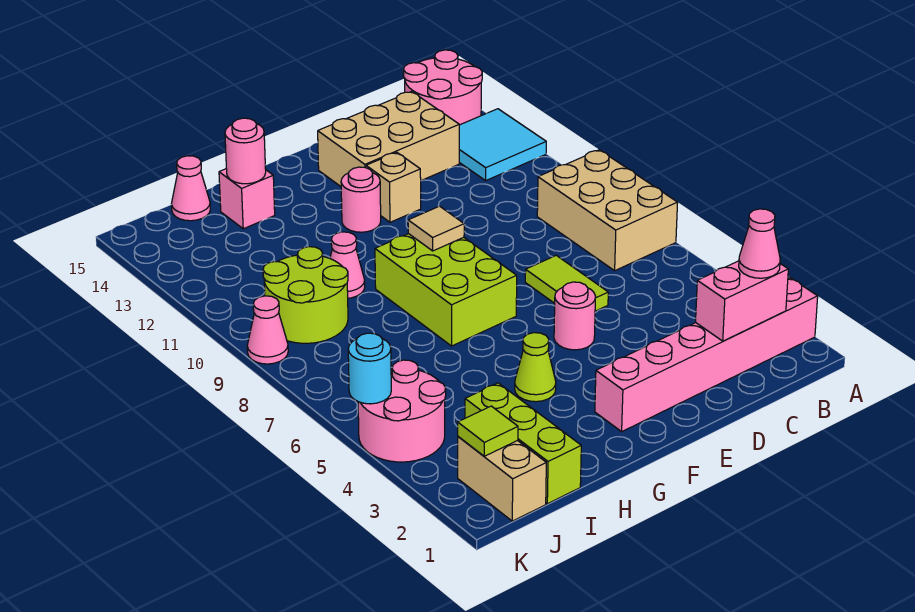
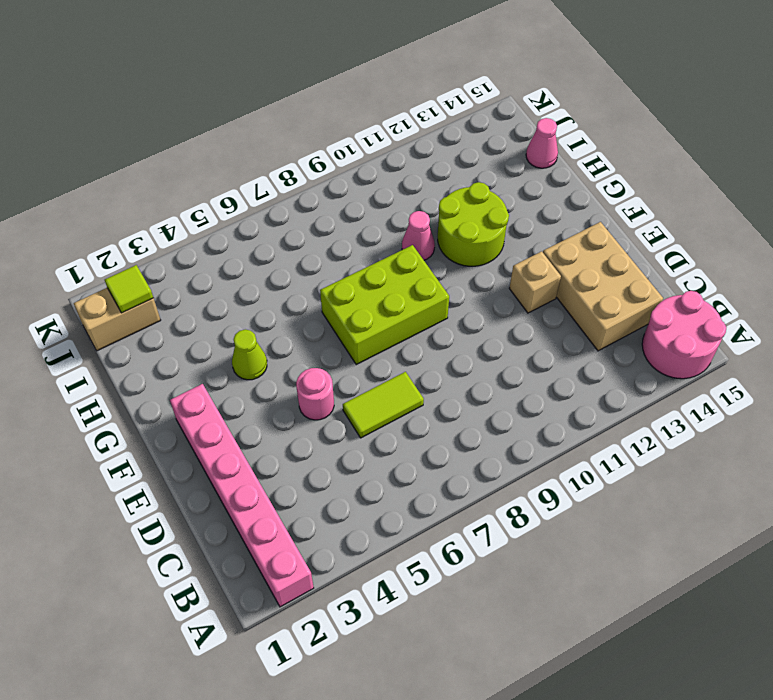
lime 2x2 round brick [438,182,509,266] -> lime 2x2 round brick moved to [263,247,348,343]
none -> tan 2x3 brick [537,150,678,271]
none -> cyan 2x2 tile [459,109,546,180]
none -> pink 1x1 round brick [341,167,381,232]

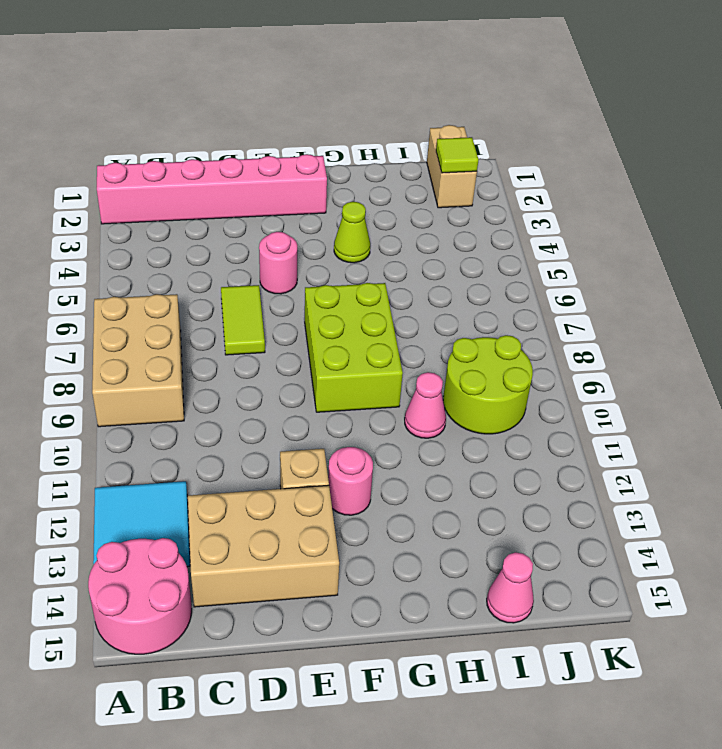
none -> pink 1x1 brick [219,169,275,229]
none -> lime 1x3 brick [465,383,581,504]
none -> pink 2x2 round brick [358,360,446,462]

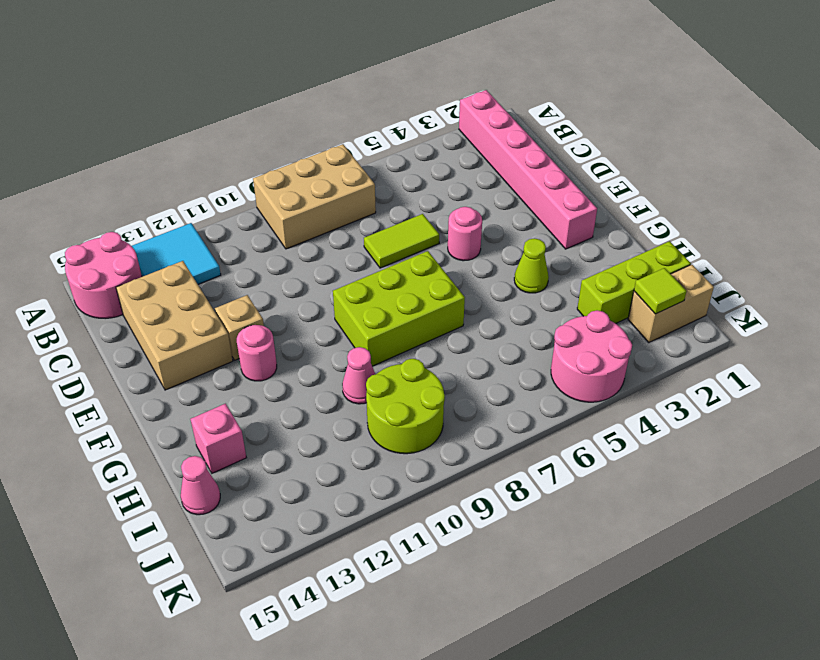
none -> pink 1x1 cone [247,296,288,364]
none -> pink 1x2 brick [696,261,788,341]
none -> tan 1x1 tile [408,206,464,251]

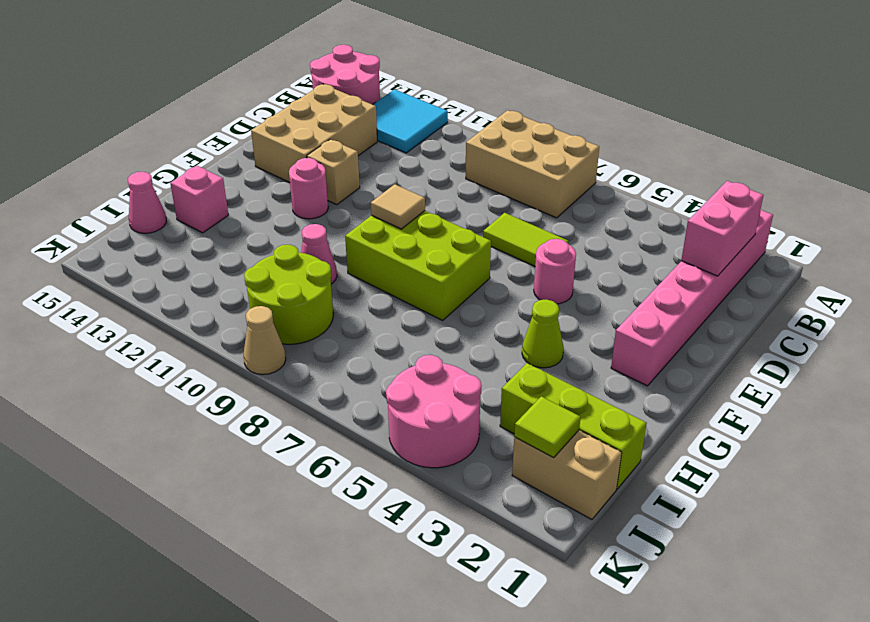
tan 1x1 cone [244,306,286,375] -> pink 1x1 cone [247,296,288,364]
none -> pink 1x1 round brick [225,118,266,184]
none -> cyan 1x1 round brick [348,333,391,404]
none -> pink 1x1 cone [739,209,780,278]

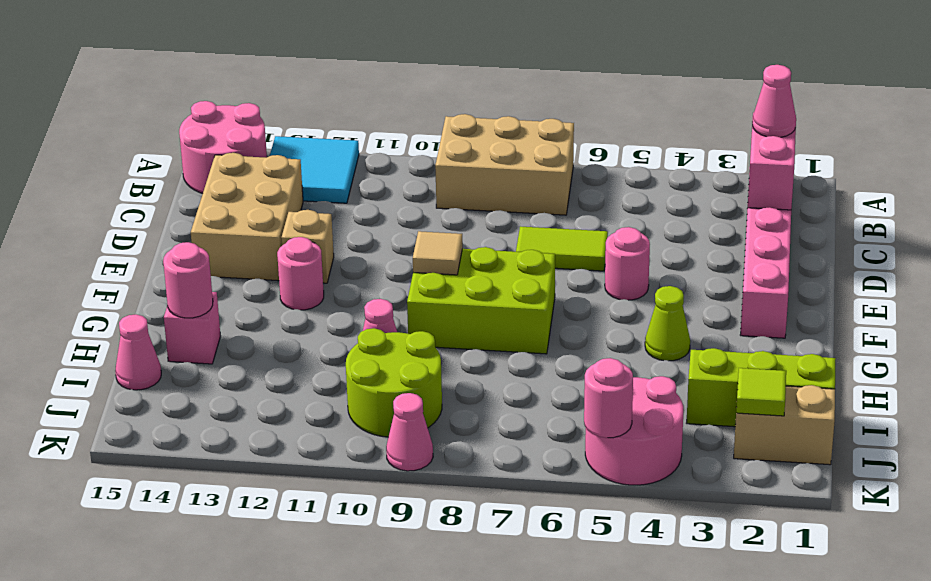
pink 1x1 round brick [584,358,633,438] -> cyan 1x1 round brick [348,333,391,404]

